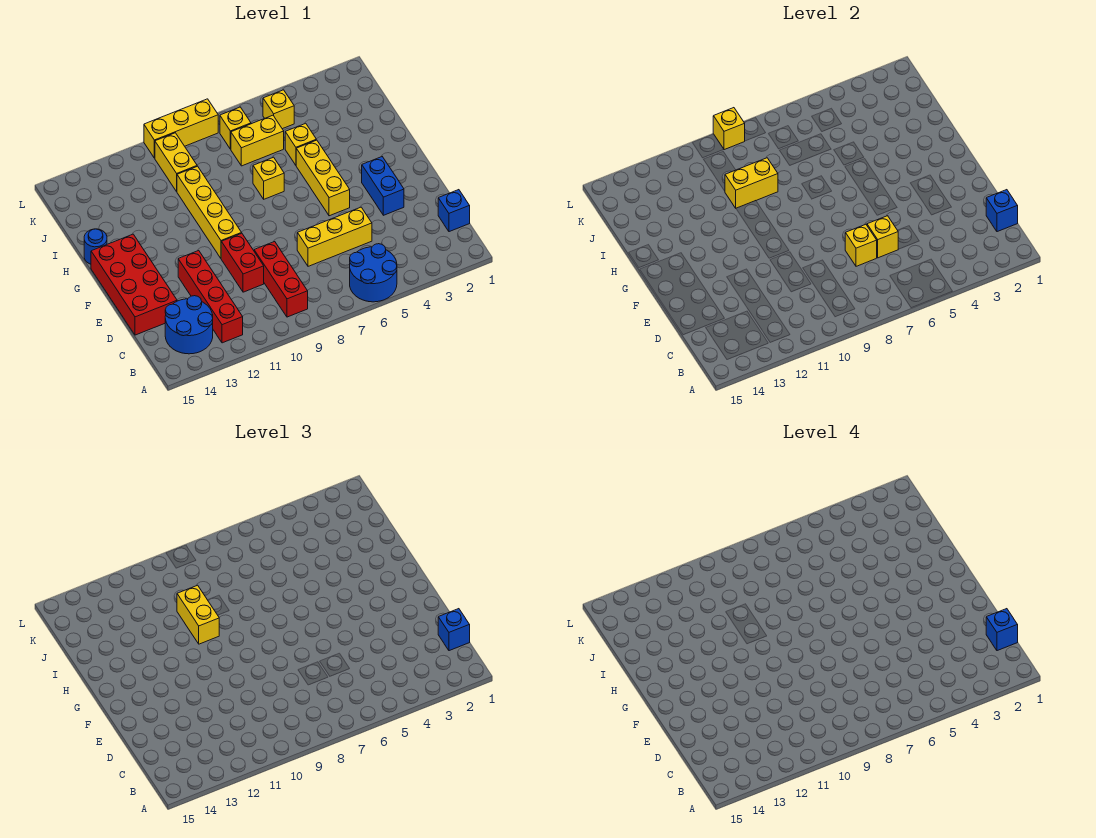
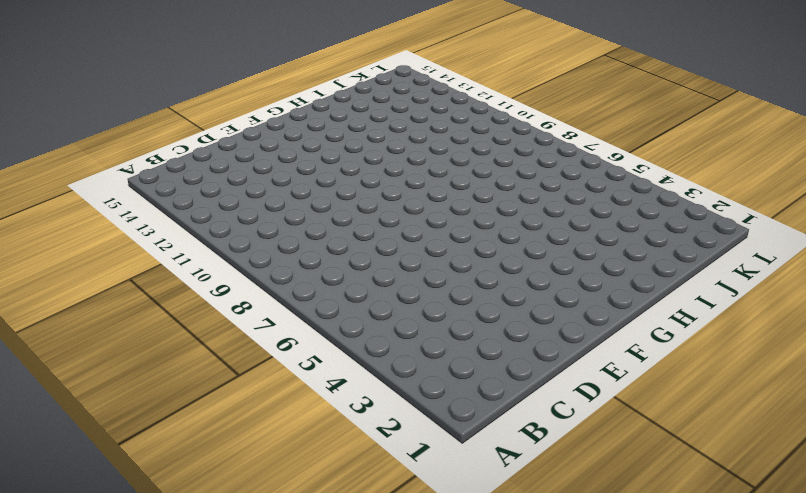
none -> blue 2x2 round brick [350,244,397,302]
none -> red 1x3 brick [254,242,308,317]
none -> red 1x4 brick [178,251,243,343]

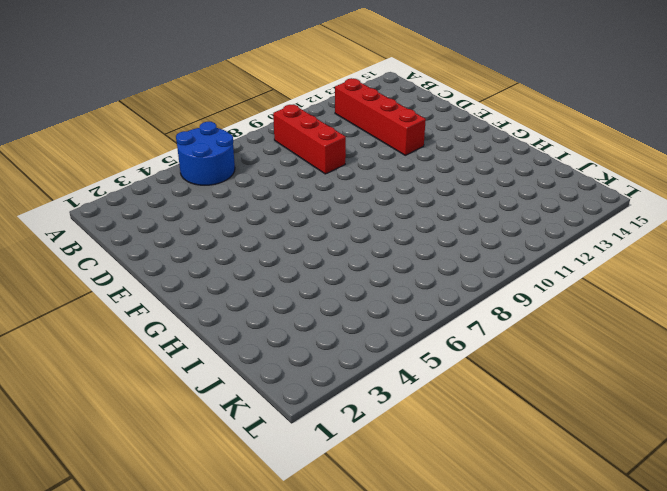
none -> blue 2x2 round brick [165,296,213,354]
none -> blue 1x1 brick [438,190,470,232]
none -> yellow 1x3 brick [297,207,372,266]

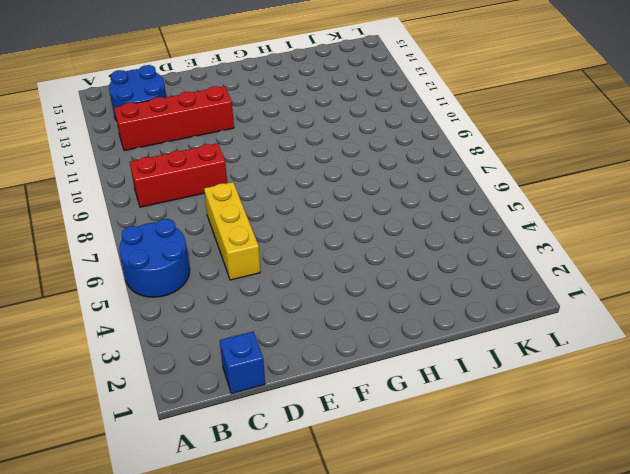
none -> red 1x2 brick [221,233,264,292]
none -> red 2x4 brick [91,234,177,335]
none -> blue 1x2 brick [362,157,404,215]

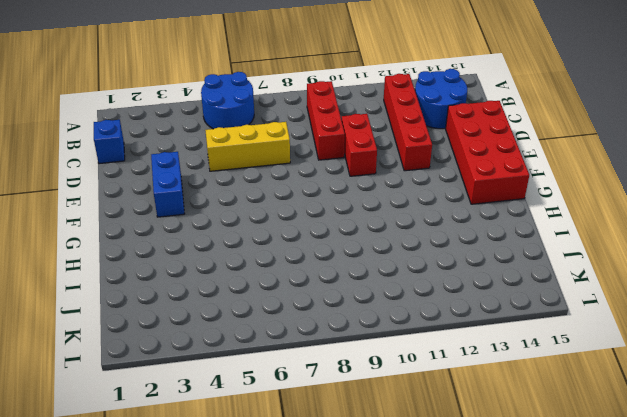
none -> yellow 1x3 brick [296,140,350,216]
none -> yellow 1x4 brick [177,166,241,258]
none -> yellow 1x1 brick [253,157,284,199]

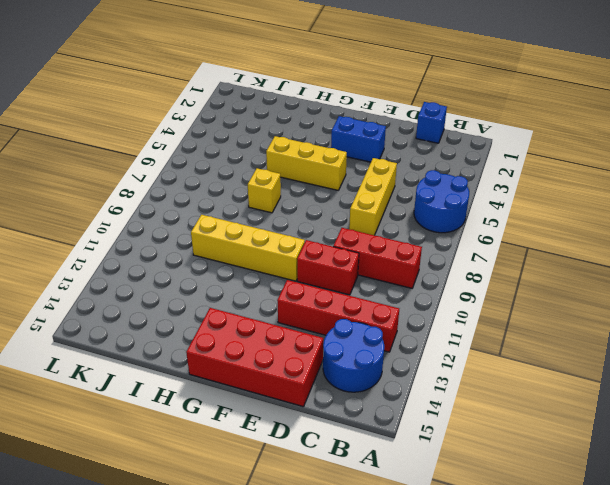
none -> blue 1x1 round brick [84,229,107,264]
none -> yellow 1x1 brick [285,123,316,165]
none -> yellow 1x2 brick [231,115,284,166]

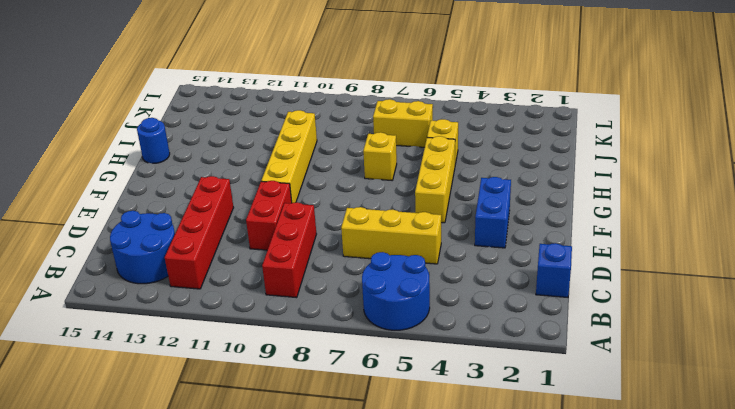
none -> red 2x4 brick [91,234,177,335]
none -> yellow 1x2 brick [155,133,197,191]
none -> yellow 1x1 brick [263,90,294,129]

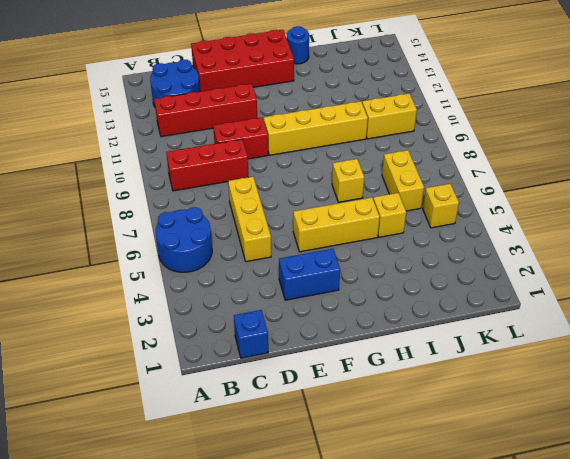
none -> yellow 1x1 brick [220,107,251,149]
none -> yellow 1x3 brick [144,99,218,158]
none -> blue 1x1 brick [986,190,1018,232]

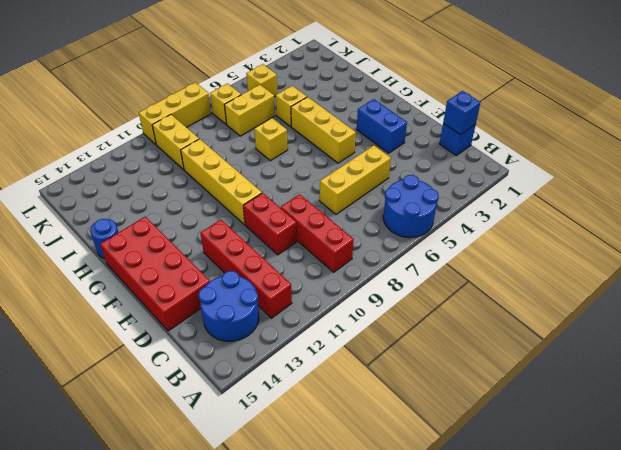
none -> yellow 1x1 brick [867,216,898,258]
none -> yellow 1x1 brick [845,224,877,266]
none -> yellow 1x2 brick [725,158,778,208]

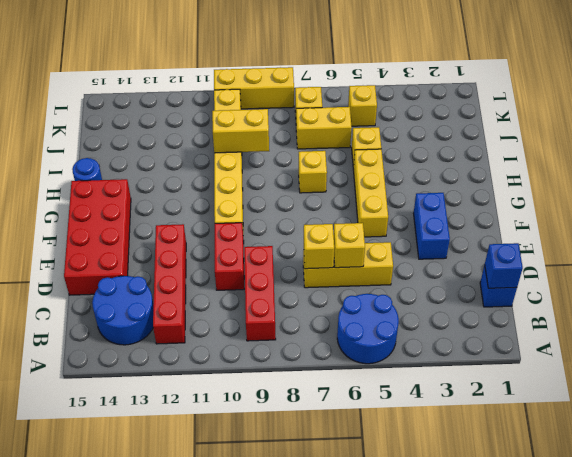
none -> yellow 1x1 brick [713,108,745,150]
none -> blue 1x1 brick [438,609,470,651]
none -> yellow 1x2 brick [177,585,219,644]

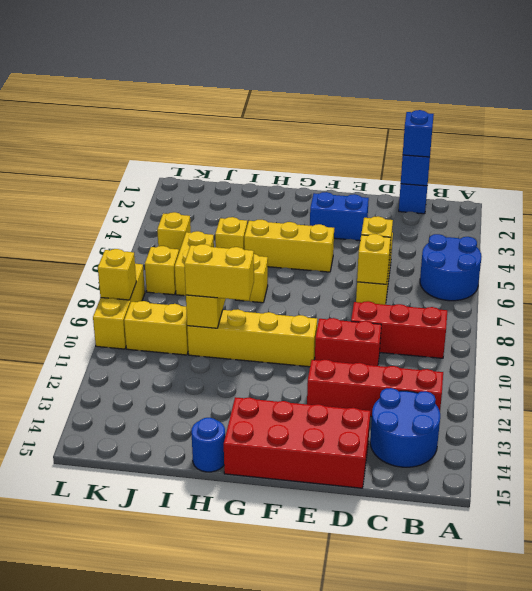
none -> blue 1x1 brick [986,609,1018,651]

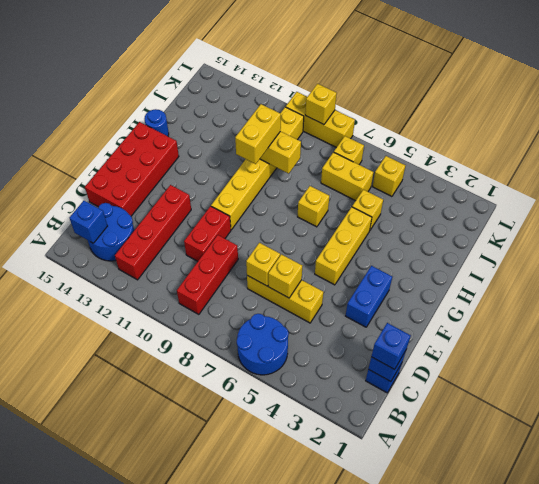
blue 1x1 brick [69,201,107,243] -> blue 1x1 brick moved to [986,609,1018,651]

